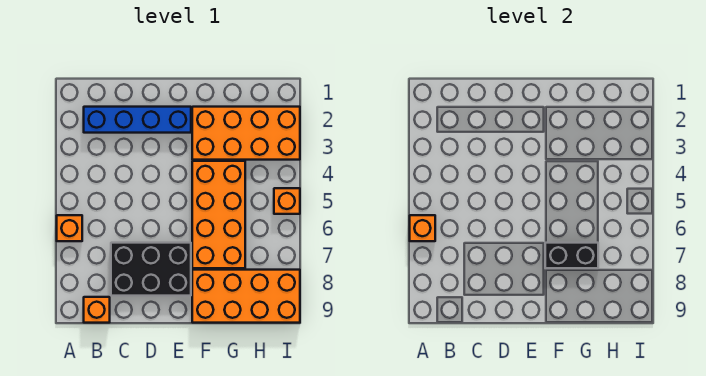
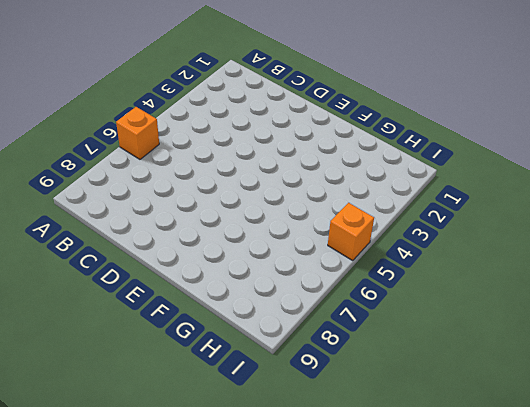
none -> blue 1x4 brick [84,107,191,133]
none -> orange 1x1 brick [84,297,110,323]

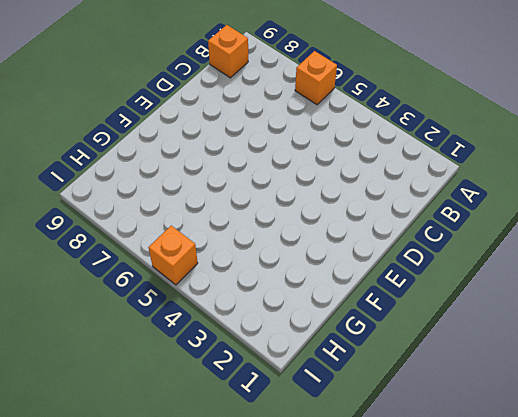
none -> blue 1x4 brick [84,107,191,133]
none -> black 2x3 brick [111,243,191,296]

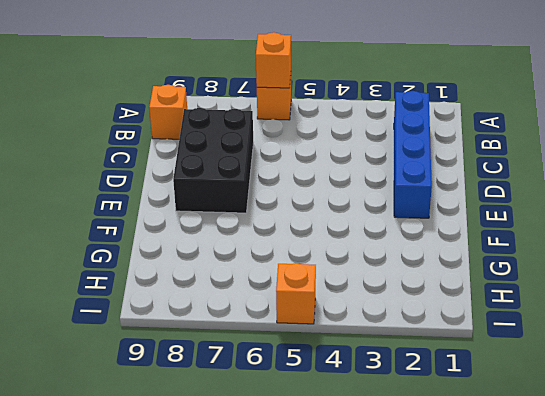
none -> orange 2x4 brick [192,107,300,160]
none -> orange 2x4 brick [192,161,245,268]

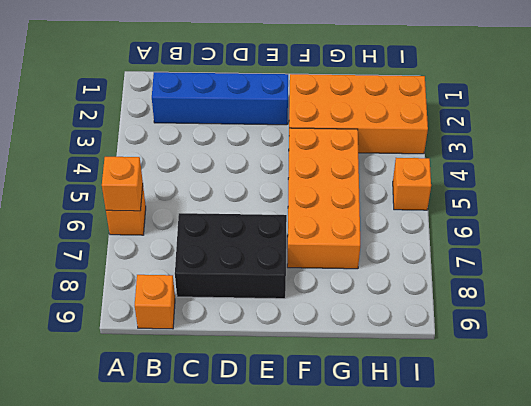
none -> orange 2x4 brick [192,270,300,323]
none -> black 1x2 brick [545,243,598,268]

